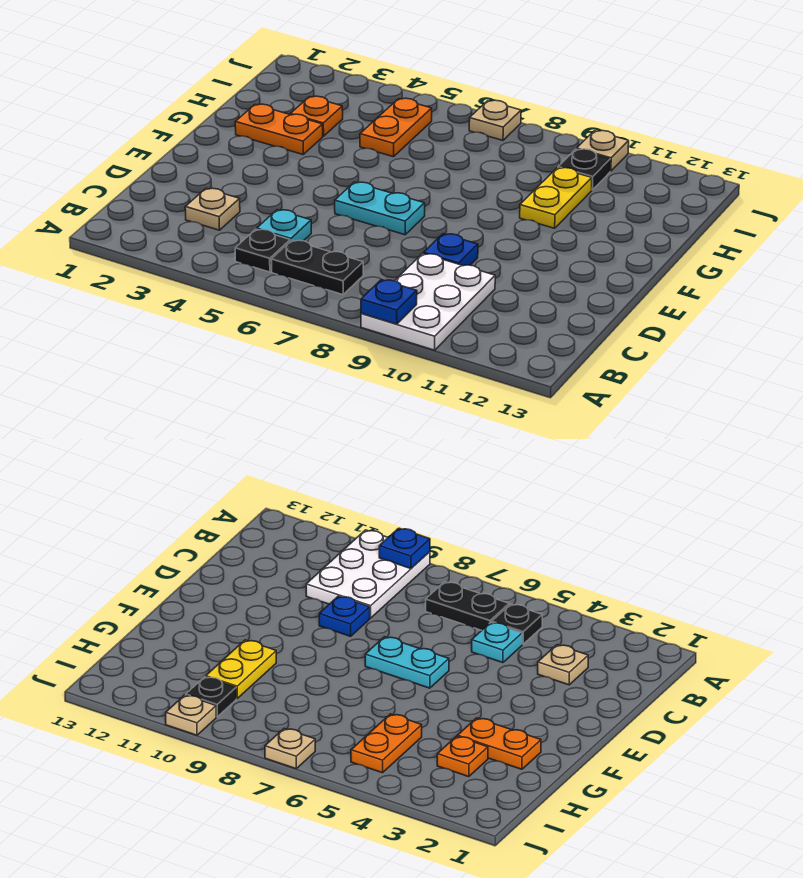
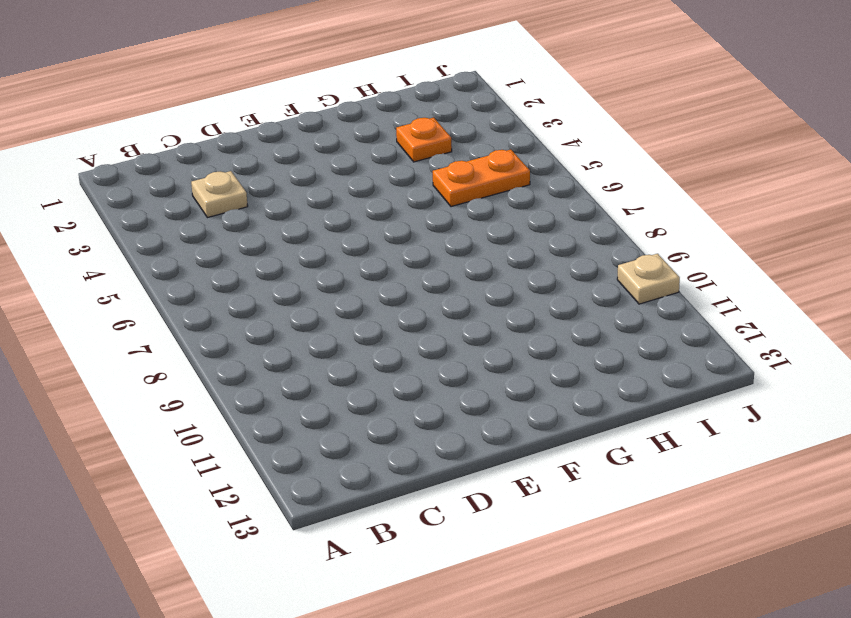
none -> white 2x3 plate [361,253,495,350]
none -> black 1x1 plate [235,229,290,272]
none -> black 1x2 plate [271,240,363,295]

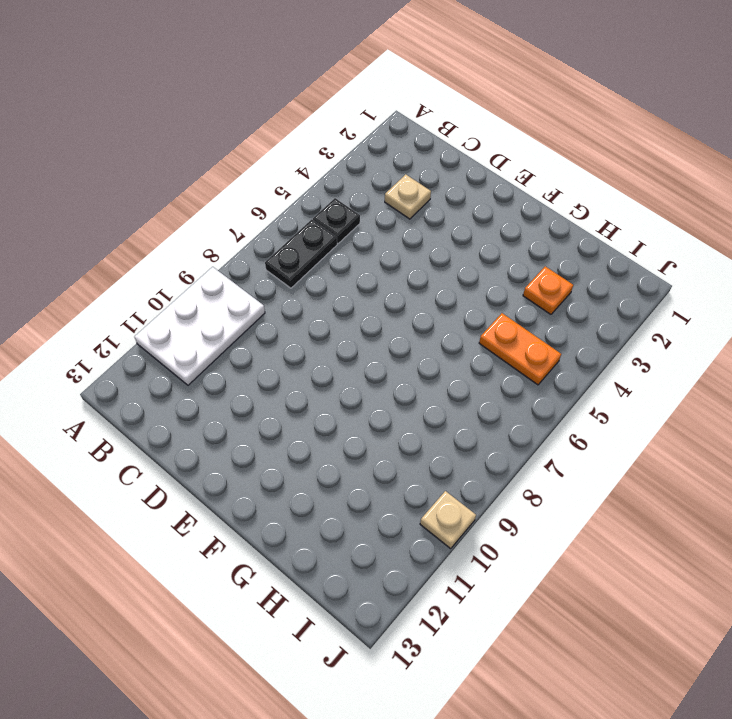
white 2x3 plate [134,267,265,385] -> white 2x3 plate turned to [361,253,495,350]
none -> cyan 1x1 plate [257,210,311,241]
none -> blue 1x1 plate [424,234,478,266]
none -> cyan 1x2 plate [335,182,425,235]

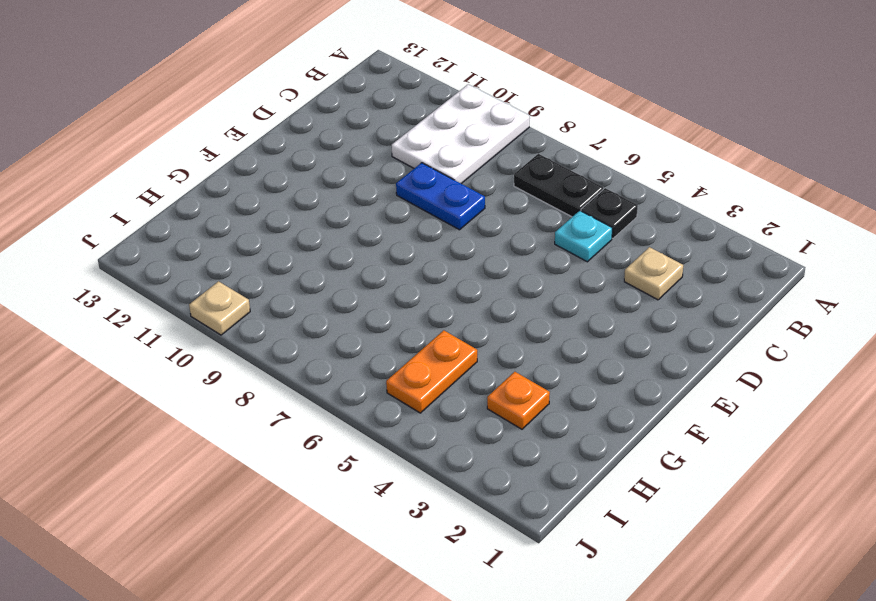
blue 1x2 plate [396,163,485,230] -> blue 1x1 plate [424,234,478,266]
none -> cyan 1x2 plate [335,182,425,235]
none -> orange 1x2 plate [235,104,323,154]
none -> yellow 1x2 plate [520,168,592,228]

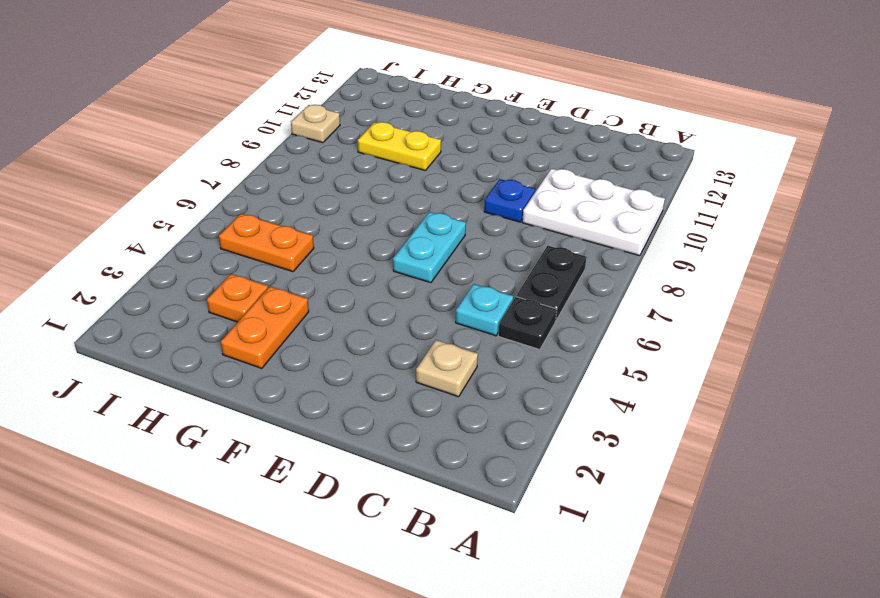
none -> black 1x1 plate [558,149,610,190]
none -> tan 1x1 plate [469,100,521,140]
none -> blue 1x1 plate [361,280,417,324]

